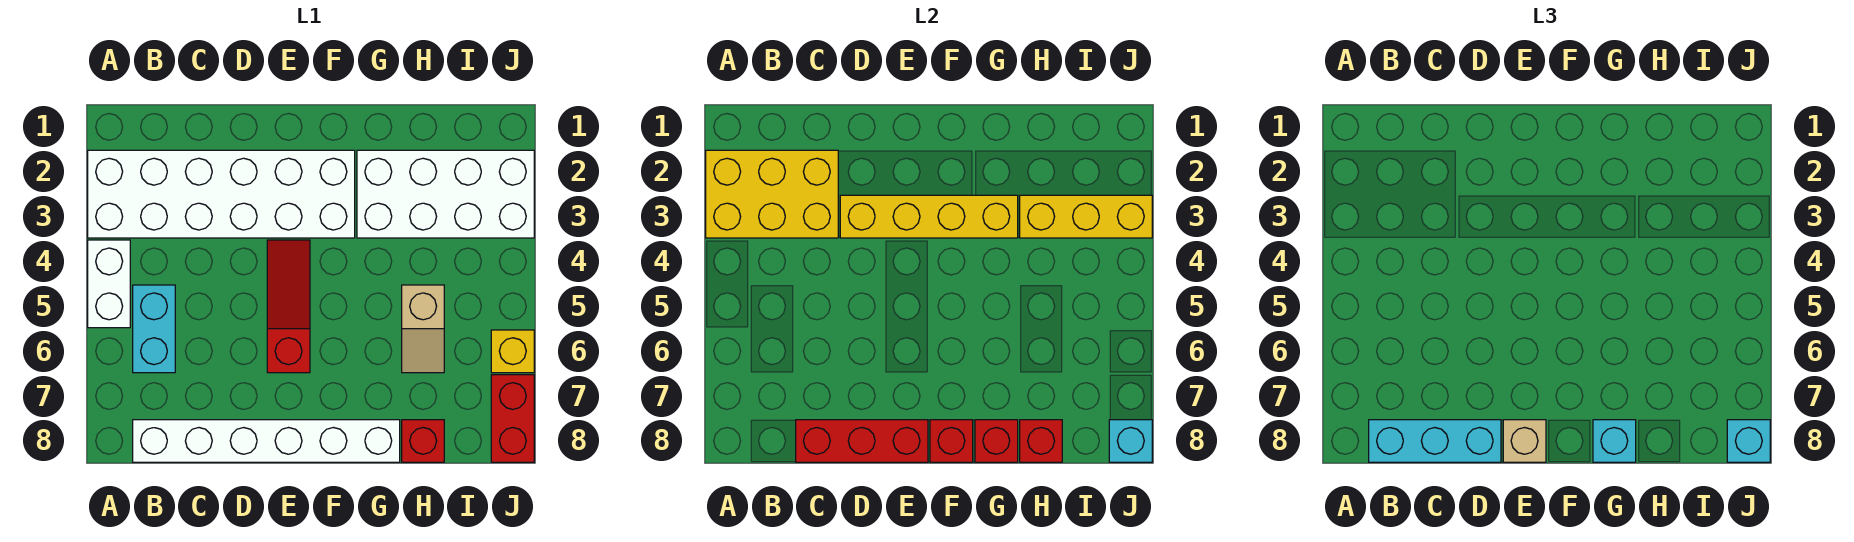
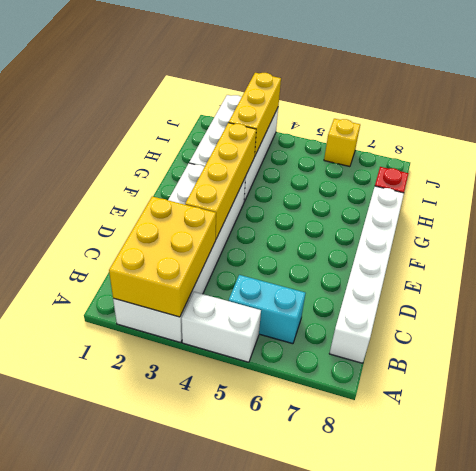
none -> red 1x3 slope [267,240,310,373]
none -> tan 1x2 slope [402,285,444,373]
none -> red 1x2 brick [491,375,534,462]

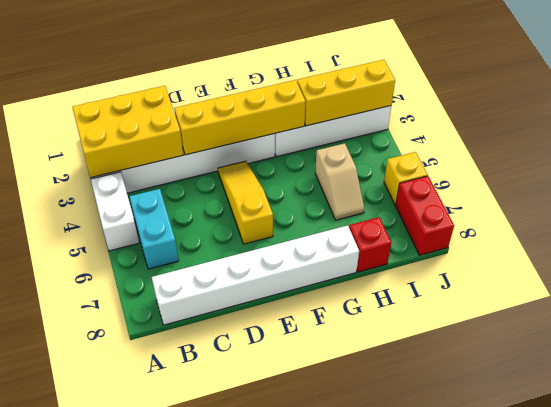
yellow 1x3 slope [218,161,273,244] -> red 1x3 slope [267,240,310,373]
none -> red 1x3 brick [796,420,928,462]
none -> red 1x1 brick [930,420,973,462]
none -> red 1x1 brick [975,420,1018,462]

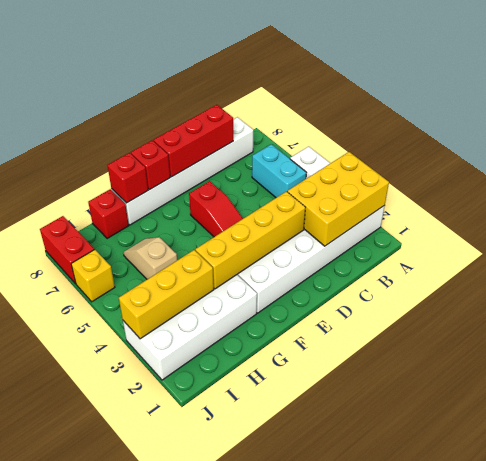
none -> red 1x1 brick [1020,420,1062,462]
none -> cyan 1x1 brick [1109,420,1152,462]
none -> cyan 1x3 brick [1369,420,1501,462]

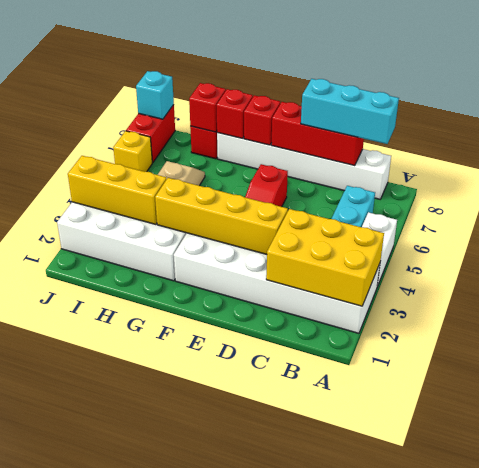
none -> tan 1x1 brick [1503,420,1546,462]
none -> cyan 1x1 brick [1593,420,1636,462]
none -> cyan 1x1 brick [1727,420,1770,462]

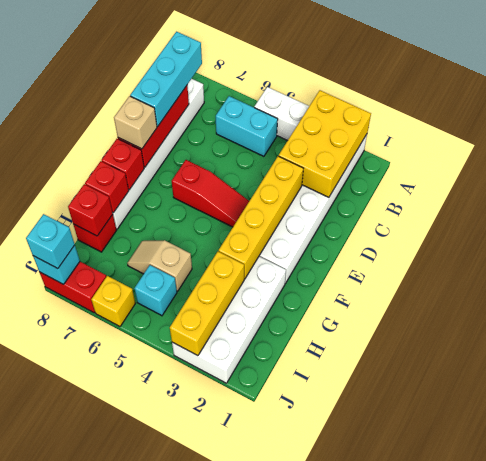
cyan 1x1 brick [134,265,177,316] -> cyan 1x1 brick moved to [1593,420,1636,462]

